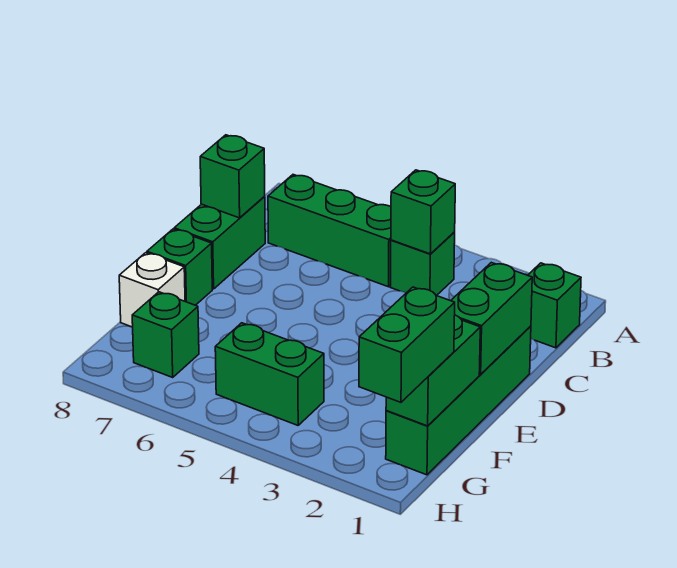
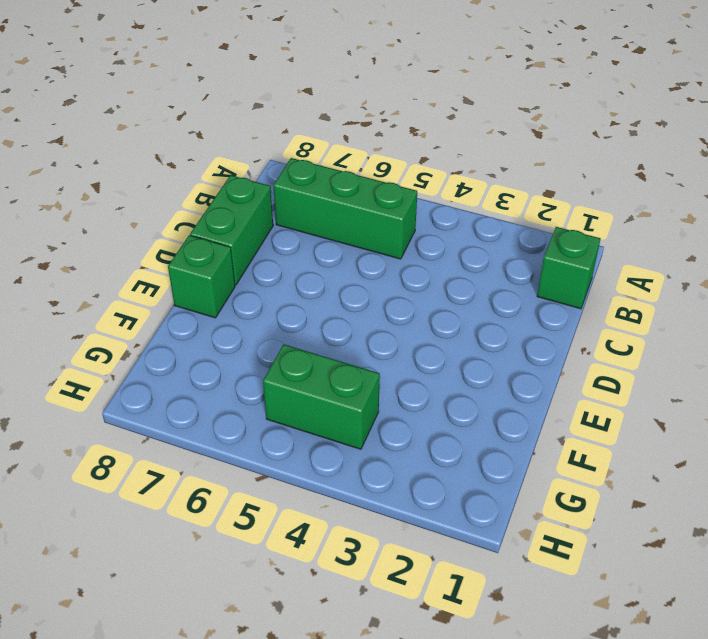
none -> green 1x1 brick [390,232,455,296]
none -> green 1x4 brick [386,326,531,475]
none -> white 1x1 brick [119,253,185,327]

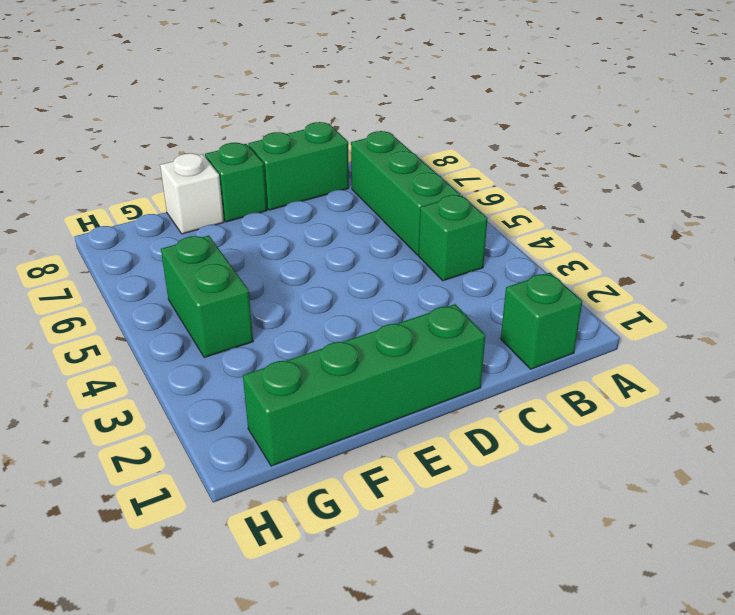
none -> green 1x1 brick [132,292,199,377]
none -> green 1x1 brick [391,170,455,254]
none -> green 1x1 brick [200,135,265,218]

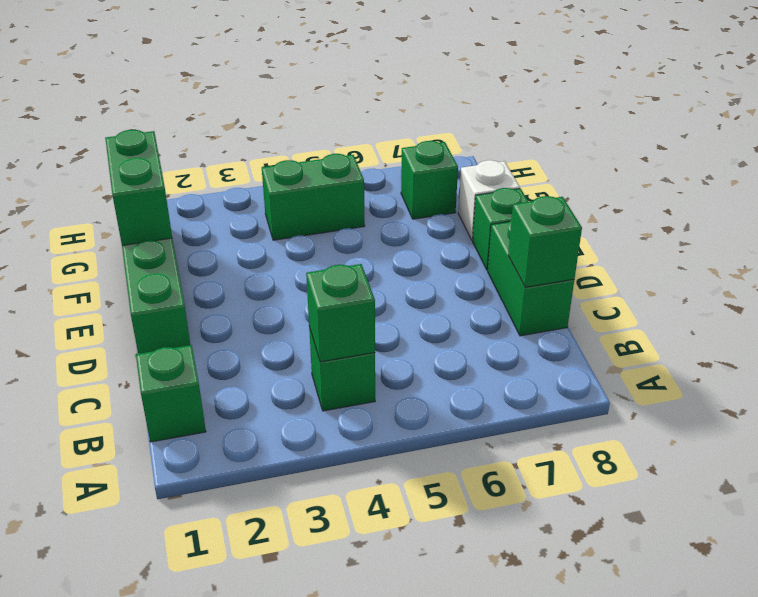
none -> green 1x3 brick [268,175,391,287]
none -> green 1x2 brick [451,262,532,374]
none -> green 1x2 brick [359,287,455,402]

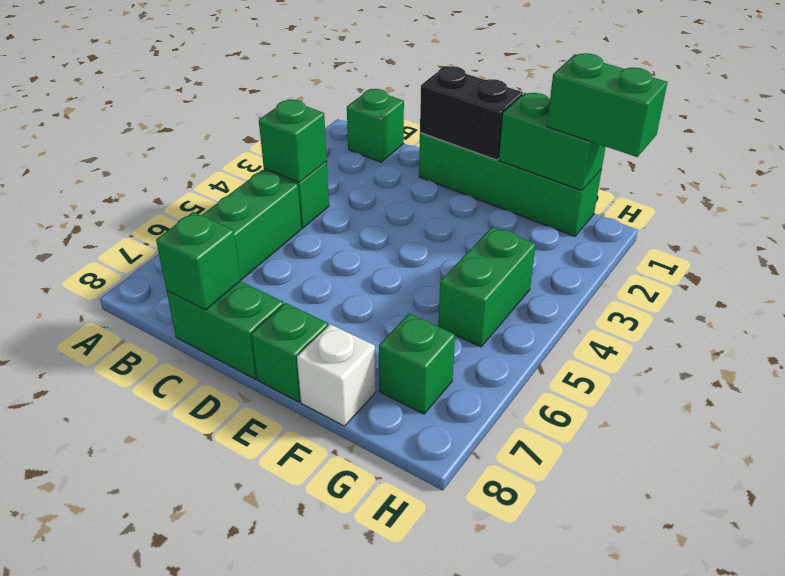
black 1x2 brick [420,66,523,160] -> green 1x2 brick [451,262,532,374]

